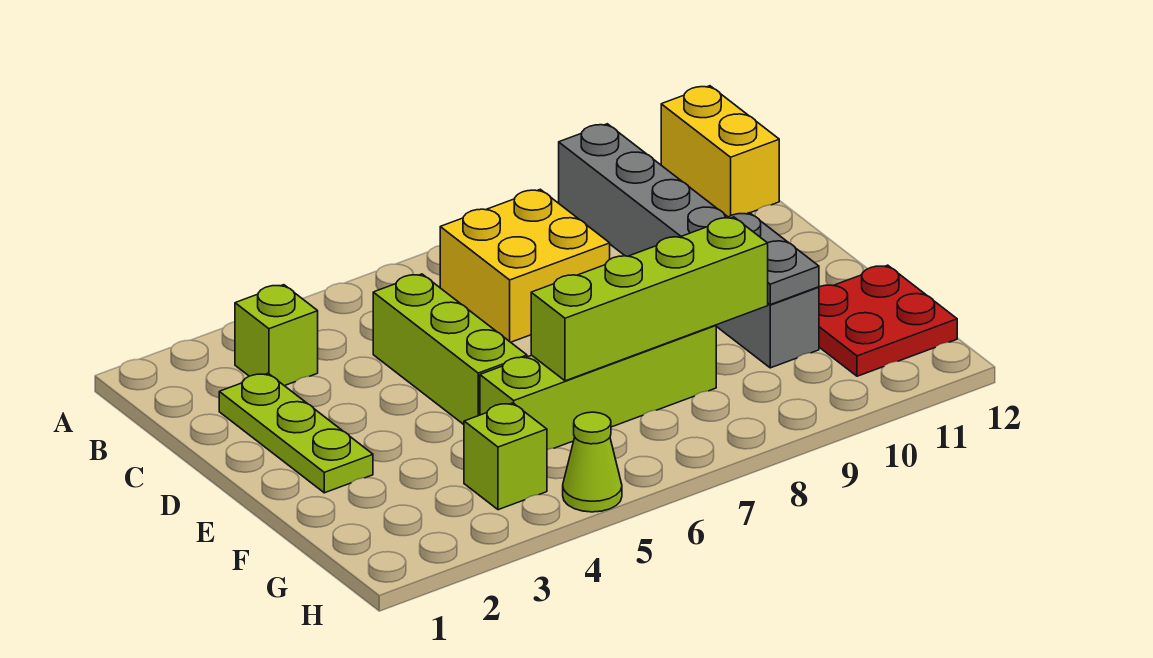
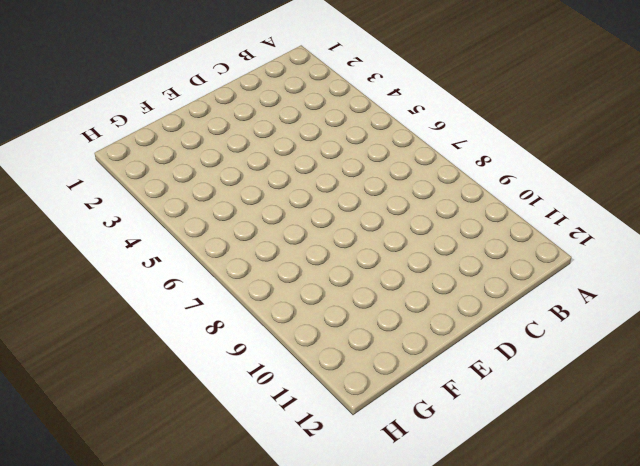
none -> grey 1x6 brick [559,124,819,368]
none -> yellow 1x2 brick [661,86,779,217]
none -> lime 1x1 brick [235,285,318,386]

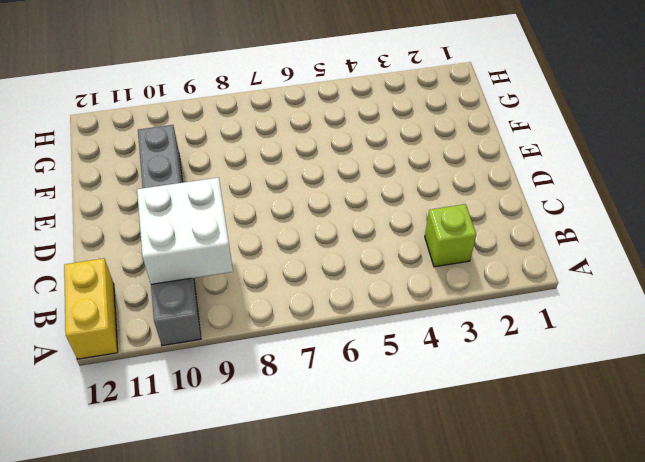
white 2x2 brick [137,178,233,284] -> none
none -> yellow 2x2 brick [440,189,610,342]
none -> lime 1x3 plate [219,373,373,493]
none -> lime 1x3 brick [373,274,527,424]

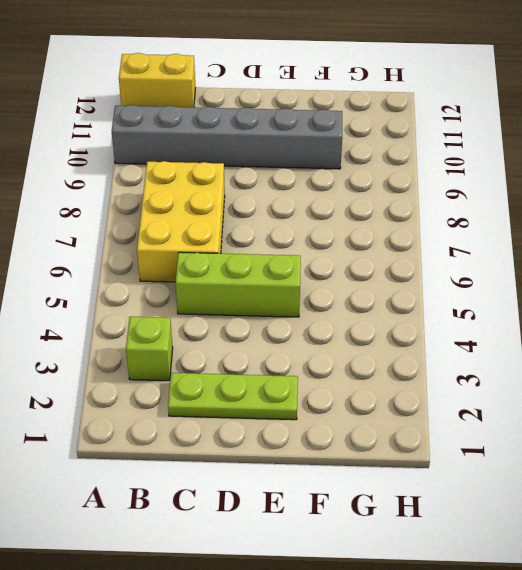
yellow 2x3 brick [137,161,225,282] -> yellow 2x2 brick [440,189,610,342]
none -> lime 1x4 brick [480,325,716,449]
none -> red 2x2 plate [819,265,957,376]
none -> lime 1x1 brick [464,403,547,510]

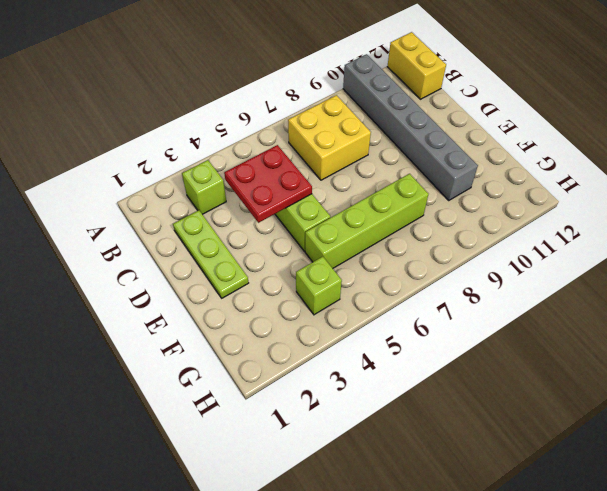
red 2x2 plate [224,145,312,223] -> red 2x2 plate moved to [819,265,957,376]
none -> lime 1x1 cone [563,412,622,512]
none -> grey 1x2 plate [727,213,819,305]
none -> lime 1x4 brick [531,217,768,381]

